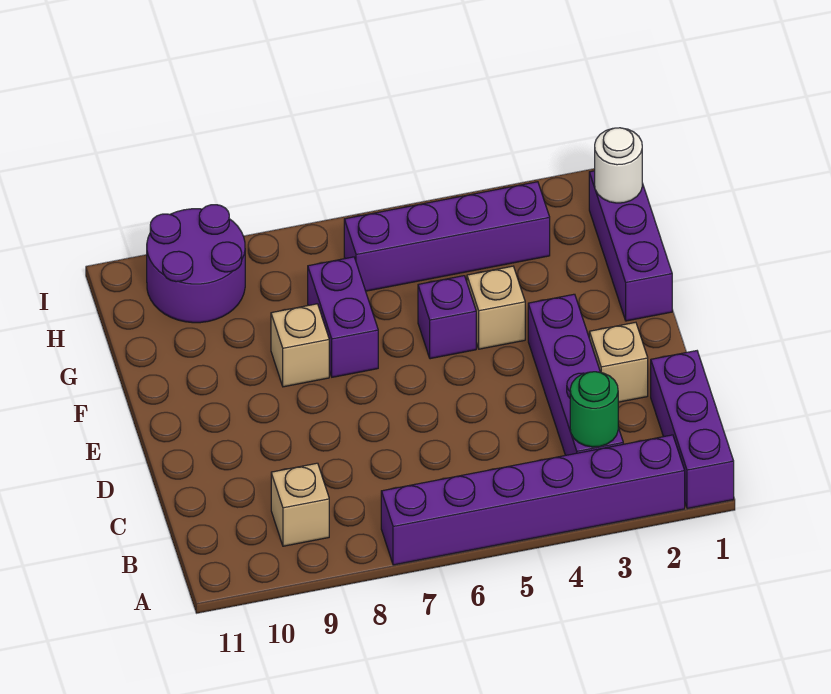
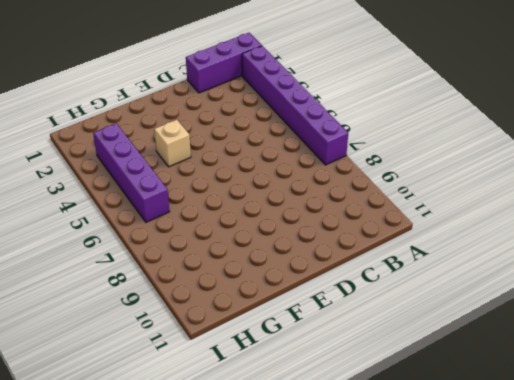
none -> purple 1x4 brick [528,294,623,455]
none -> tan 1x1 brick [271,463,329,546]
none -> tan 1x1 brick [589,322,648,402]

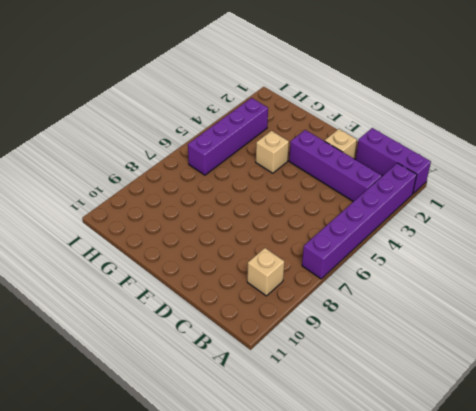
none -> purple 1x3 brick [589,171,672,321]
none -> purple 1x1 brick [418,276,476,359]
none -> purple 1x2 brick [308,257,378,377]

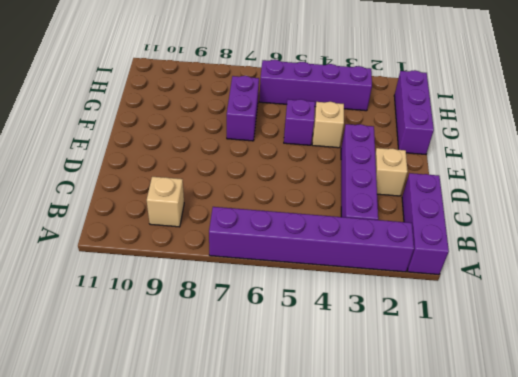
none -> tan 1x1 brick [271,304,329,387]
none -> purple 2x2 round brick [147,205,245,323]
none -> green 1x1 round brick [570,372,618,447]

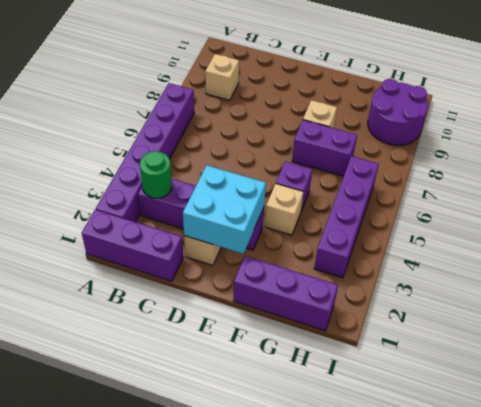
cyan 2x2 brick [183,165,266,254] -> none
none -> white 1x1 round brick [595,128,642,203]

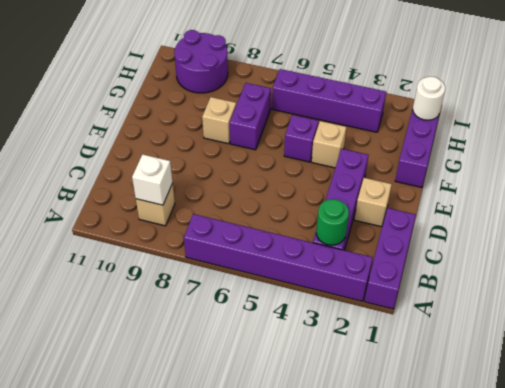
white 1x1 brick [132,154,173,205] -> none

